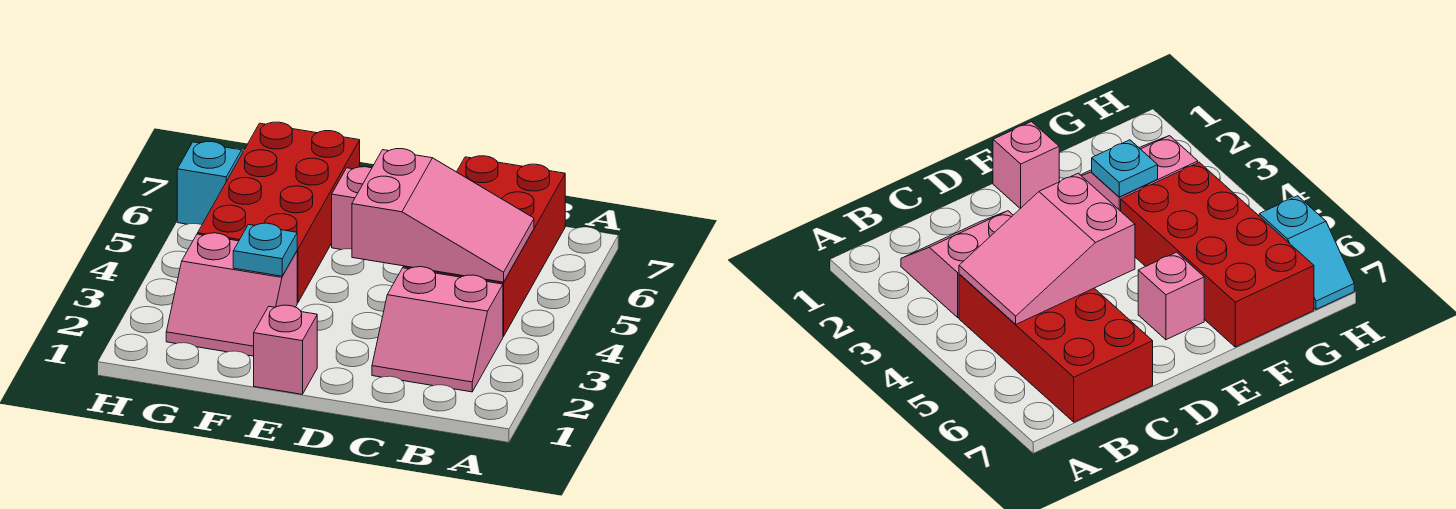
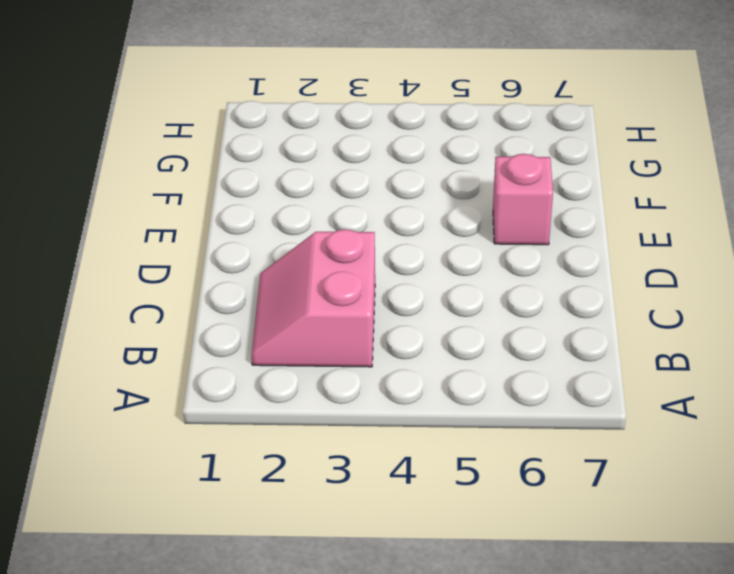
none -> red 2x4 brick [403,156,565,337]
none -> pink 1x1 brick [254,305,317,394]

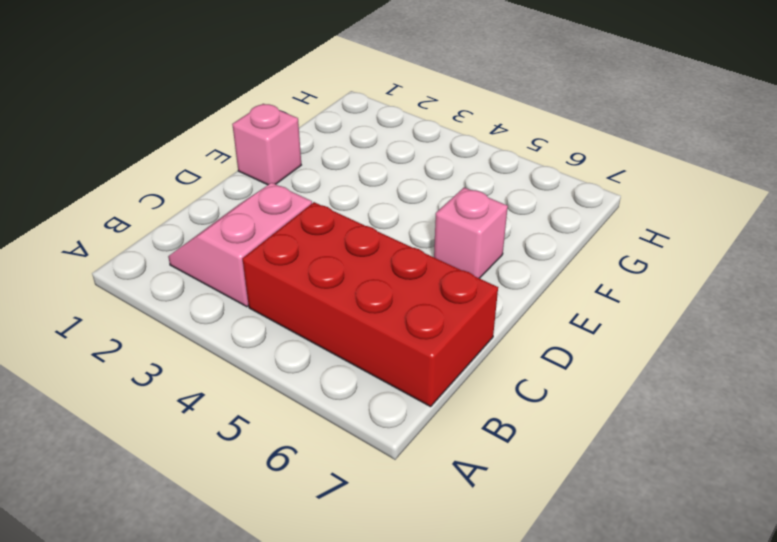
none -> pink 2x2 slope [166,233,297,356]
none -> red 2x4 brick [198,122,360,303]

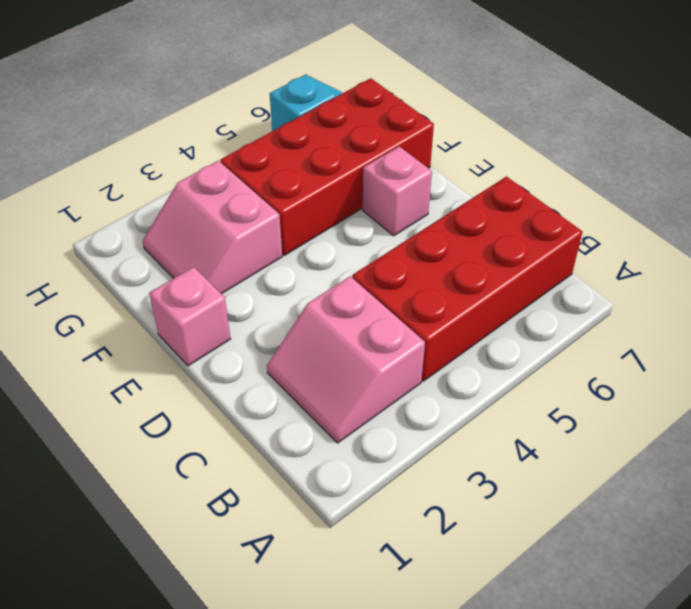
none -> pink 2x3 slope [352,149,534,282]
none -> cyan 1x1 plate [233,223,297,276]

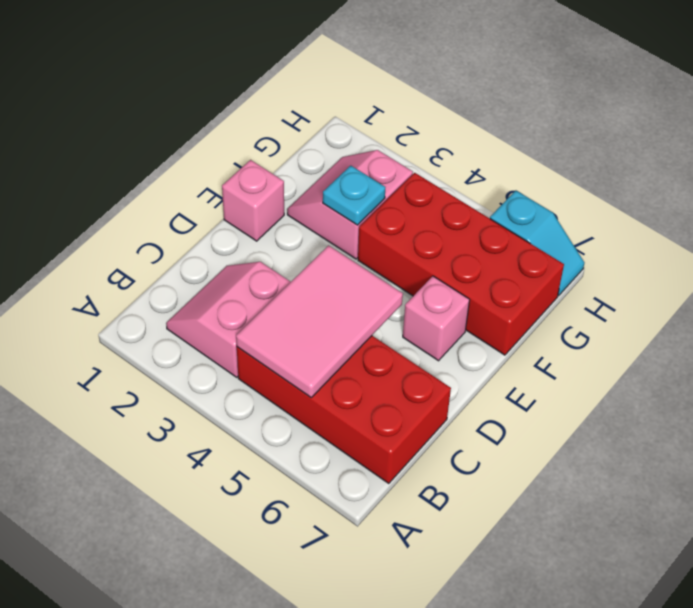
pink 2x3 tile [236,245,403,397] -> pink 2x3 slope [352,149,534,282]

